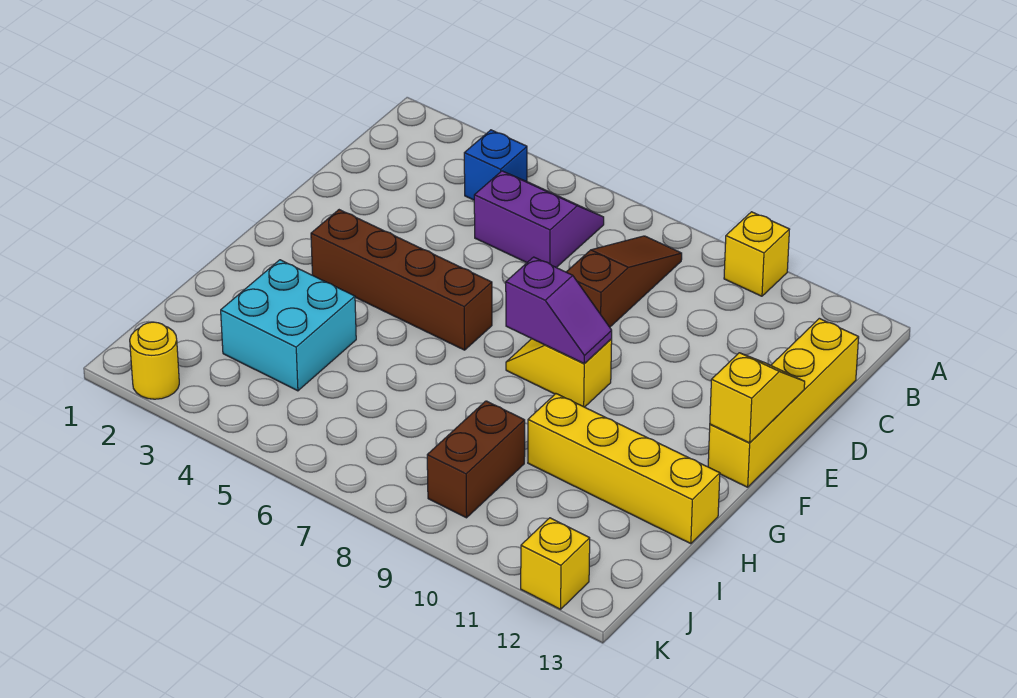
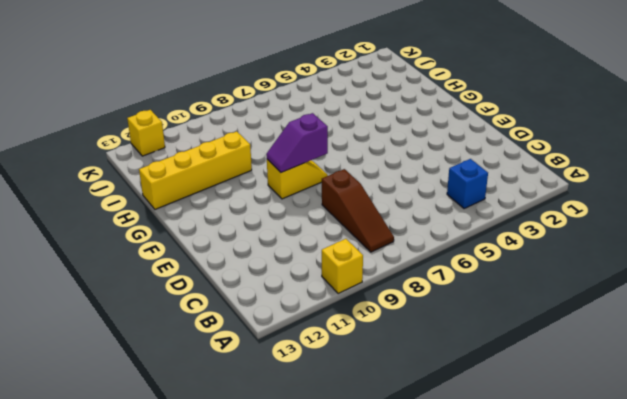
none -> purple 2x2 slope [474,171,604,268]
none -> yellow 1x4 brick [708,318,859,487]
none -> brown 1x4 brick [311,210,492,350]

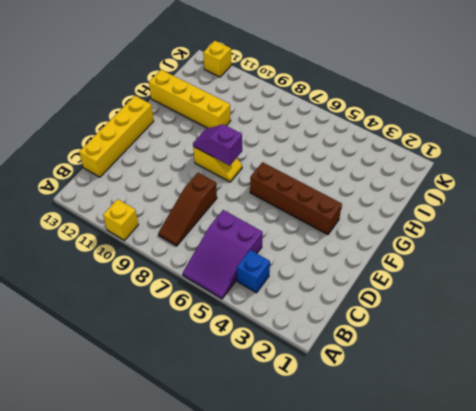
purple 2x3 slope [183,210,263,299] -> purple 2x2 slope [474,171,604,268]
none -> cyan 2x2 brick [221,260,356,391]
none -> brown 1x2 brick [427,401,525,518]
none -> yellow 1x1 round brick [130,322,179,399]

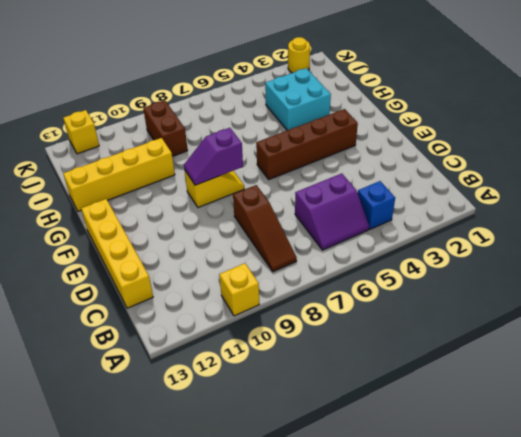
none -> yellow 1x2 slope [710,353,805,443]

